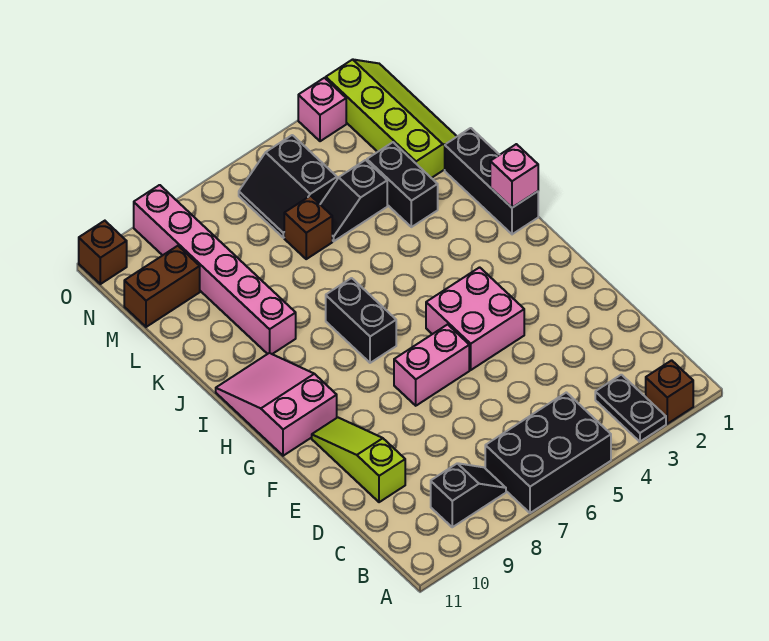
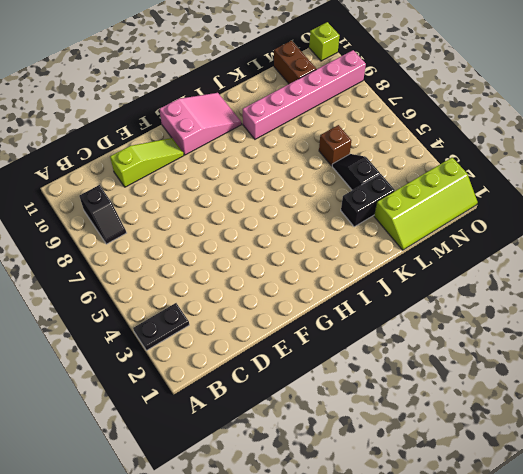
lime 1x1 brick [309,22,340,61] -> brown 1x1 brick [79,221,127,284]
none -> brown 1x1 brick [646,360,693,424]
none -> black 2x3 brick [485,392,611,513]
none -> pink 2x2 brick [426,267,524,370]

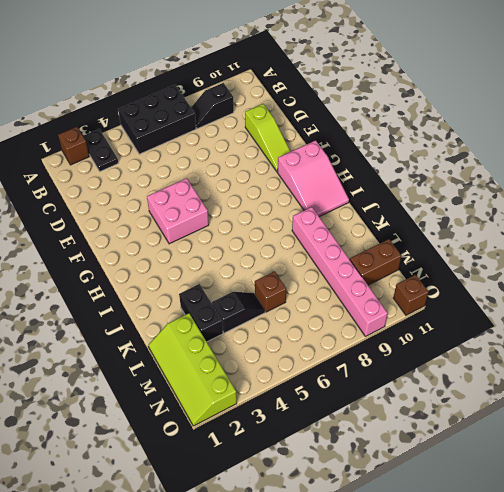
none -> pink 1x2 brick [394,324,469,406]
none -> black 1x2 brick [326,278,396,363]
none -> black 1x3 brick [445,128,538,234]

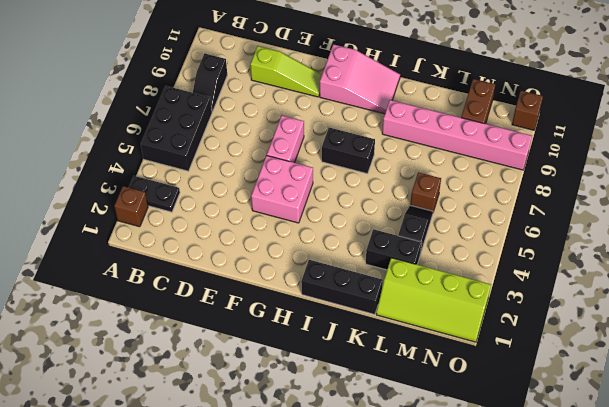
none -> black 2x2 slope [239,135,337,238]
none -> pink 1x1 brick [298,78,346,141]
none -> pink 1x1 brick [490,144,538,208]

